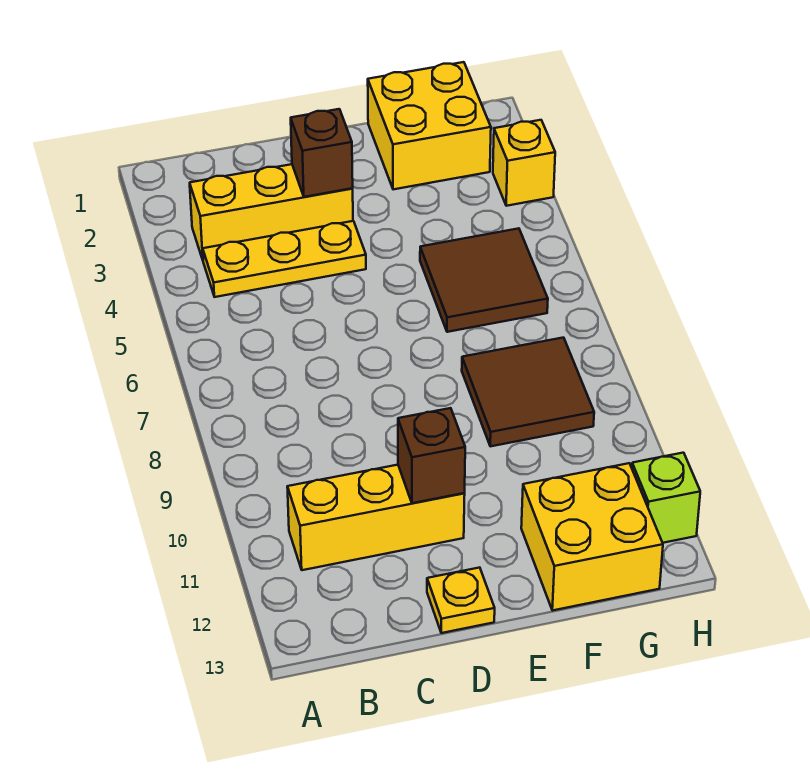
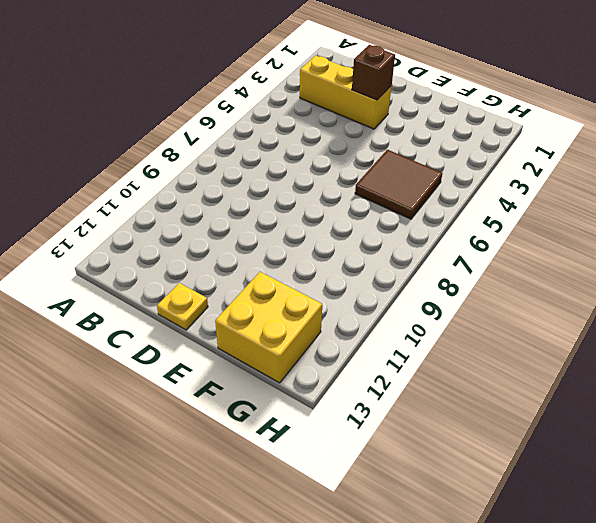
none -> yellow 1x3 plate [203,221,366,297]
none -> yellow 1x3 brick [287,465,465,570]
none -> yellow 2x2 brick [368,62,491,189]

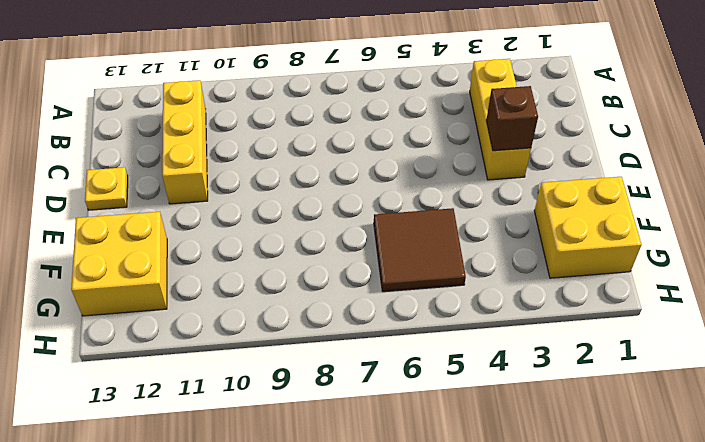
none -> yellow 1x3 plate [203,221,366,297]
none -> brown 2x2 tile [462,338,594,446]
none -> yellow 1x1 brick [493,120,555,206]

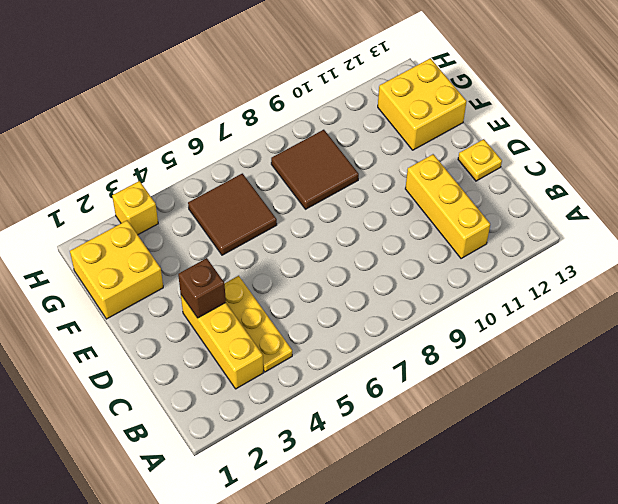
none -> lime 1x1 brick [632,453,700,543]
none -> brown 1x1 brick [398,408,465,503]

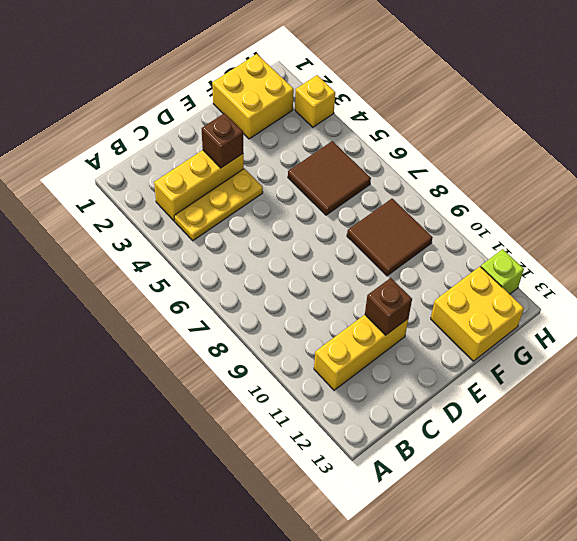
none -> yellow 1x1 plate [427,568,495,633]

